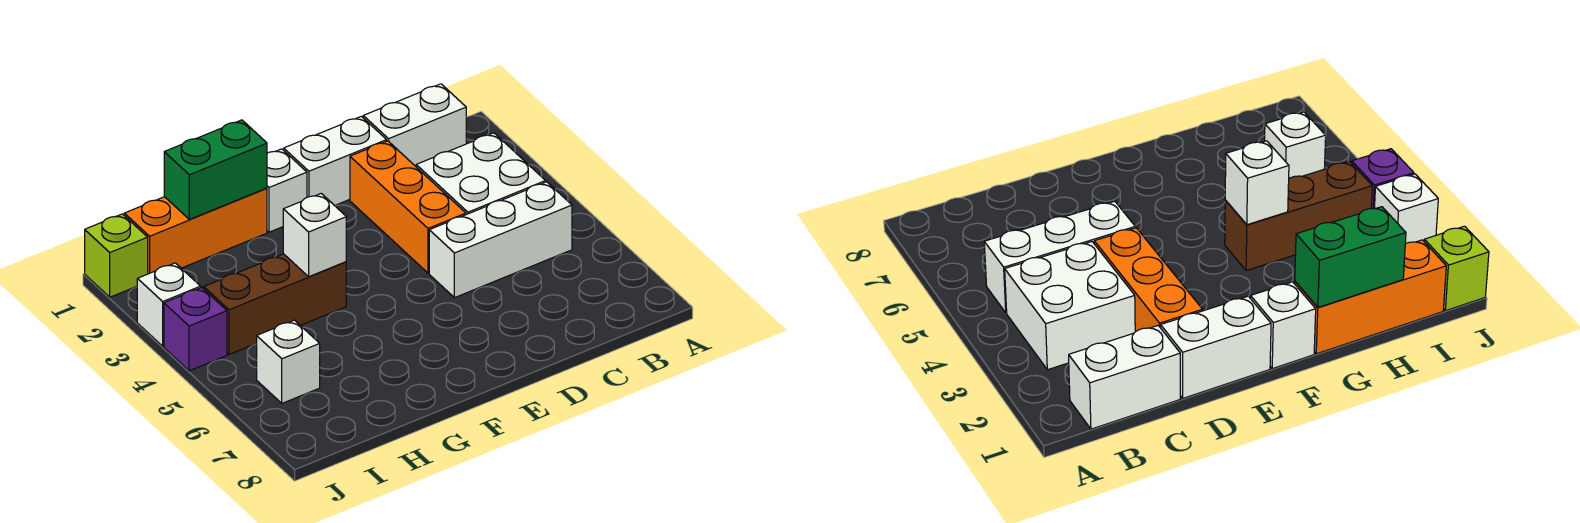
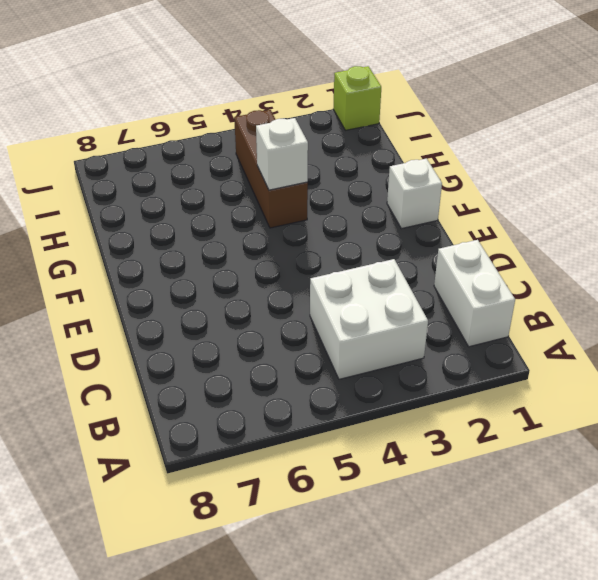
none -> white 1x3 brick [429,182,572,298]
none -> white 1x2 brick [284,116,387,206]
none -> orange 1x3 brick [350,141,466,273]

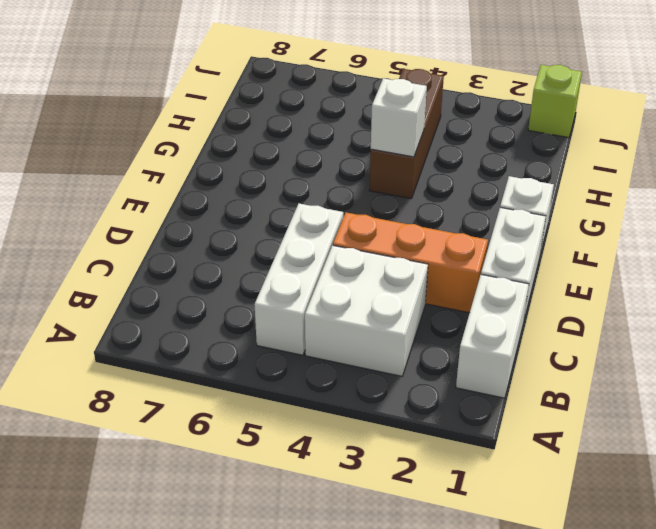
none -> orange 1x3 brick [124,188,267,274]
none -> white 1x1 brick [257,320,320,403]
none -> white 1x1 brick [137,263,201,346]

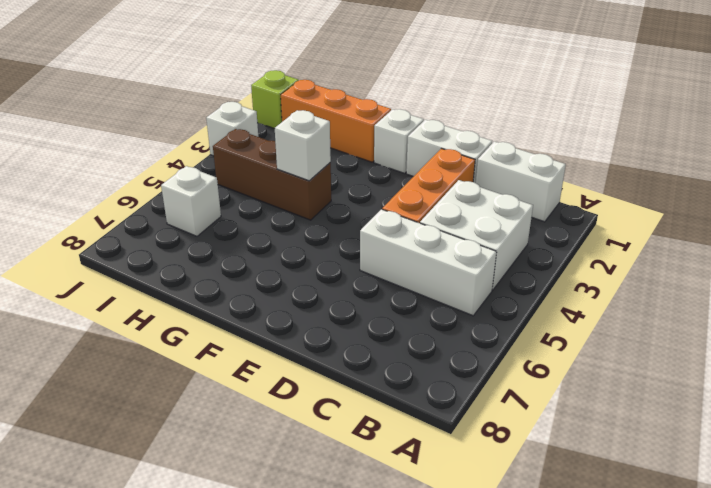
none -> purple 1x1 brick [164,287,227,371]
none -> green 1x2 brick [164,120,267,220]

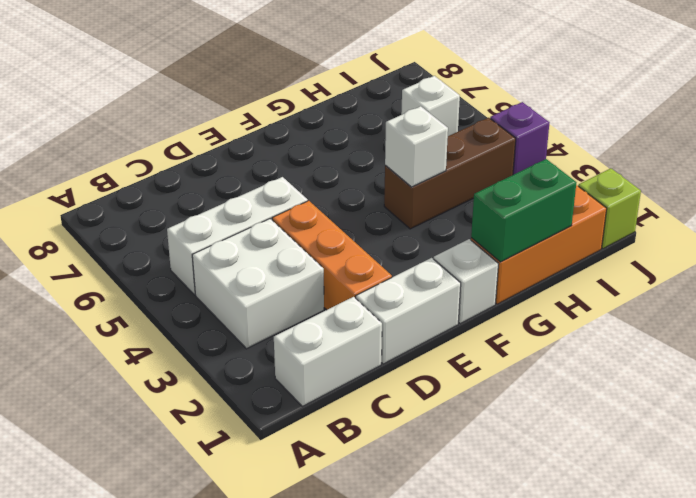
none -> white 1x1 brick [137,263,201,346]

